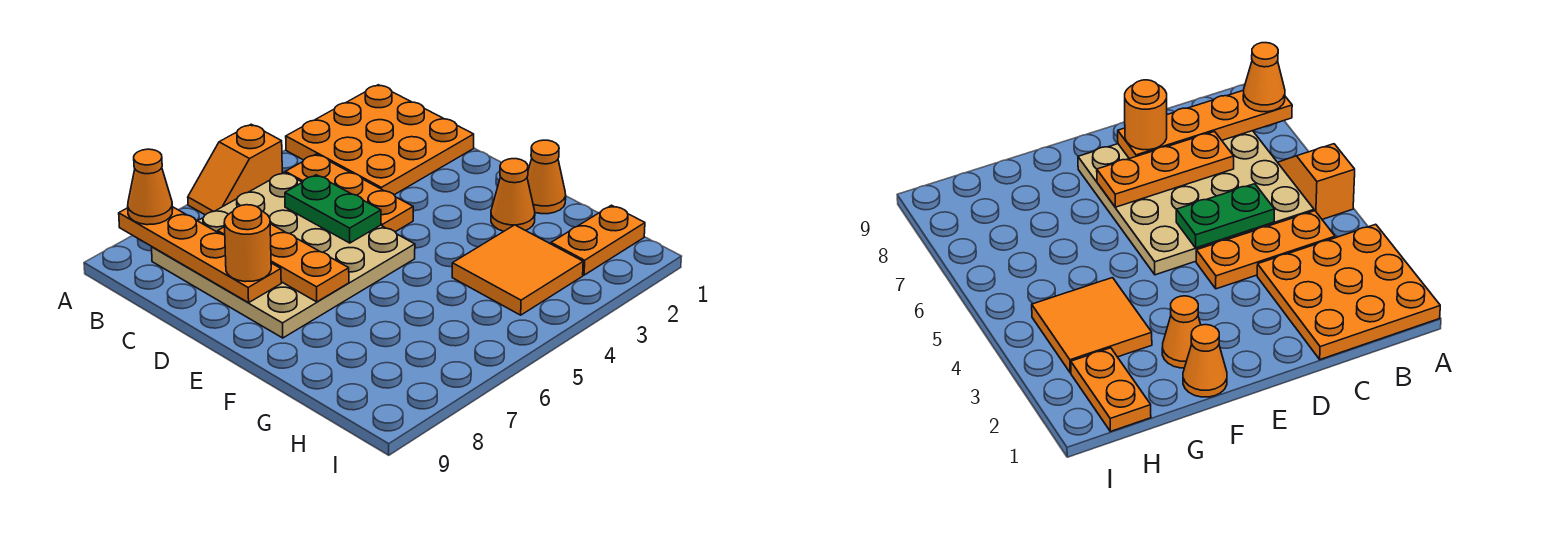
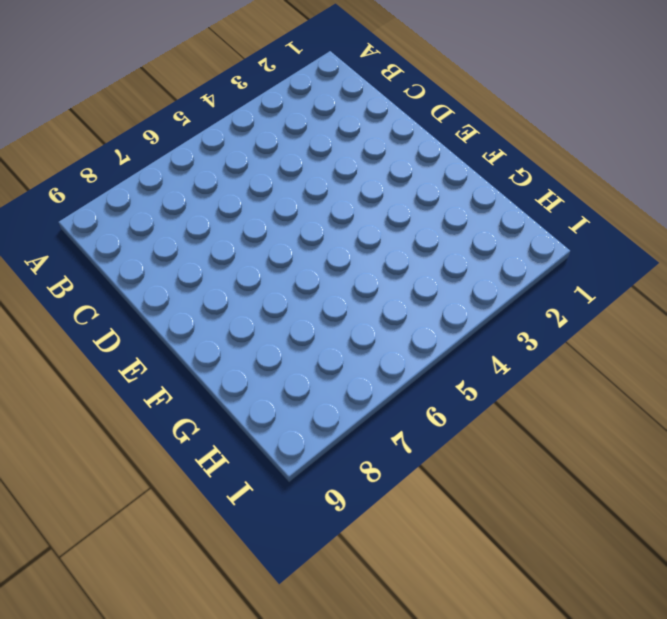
none -> orange 3x3 plate [286,85,474,195]
none -> orange 1x2 slope [188,124,282,215]
none -> orange 1x3 plate [286,154,413,232]

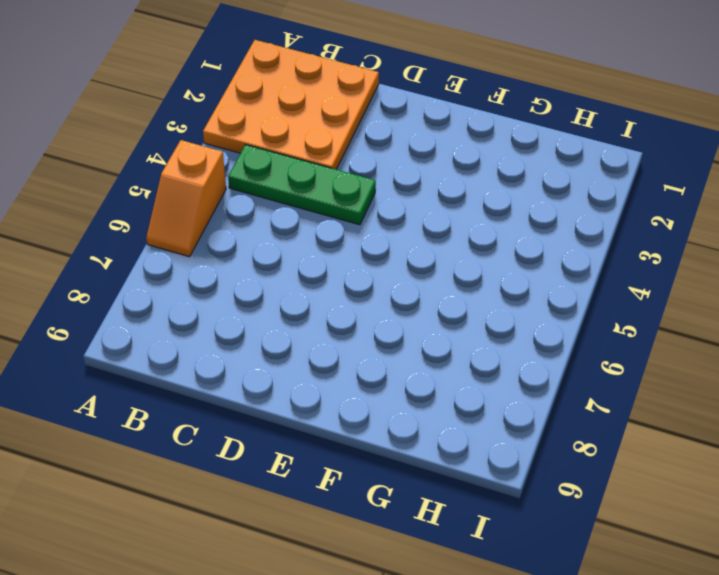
green 1x3 plate [228,145,376,225] -> orange 1x3 plate [286,154,413,232]
none -> tan 4x4 plate [152,172,415,338]
none -> orange 1x1 cone [527,140,566,214]
none -> orange 1x1 cone [491,159,535,231]

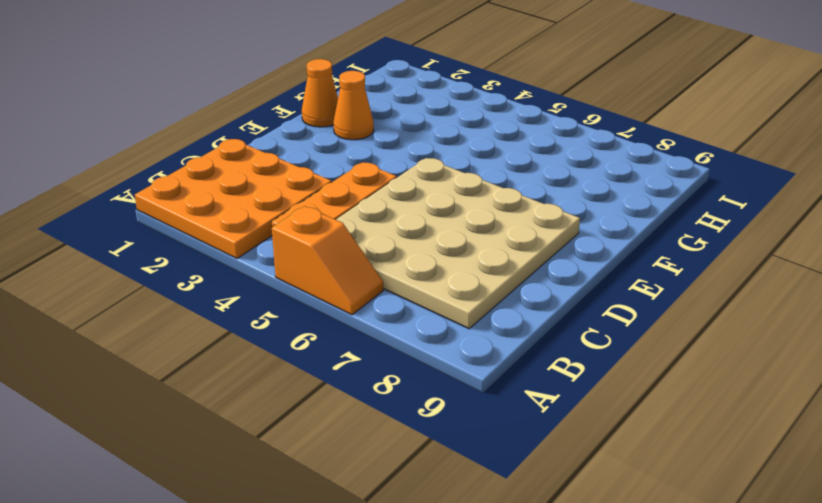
none -> orange 2x2 tile [452,225,583,315]
none -> orange 1x2 plate [551,205,645,275]
none -> orange 1x4 plate [119,207,281,303]

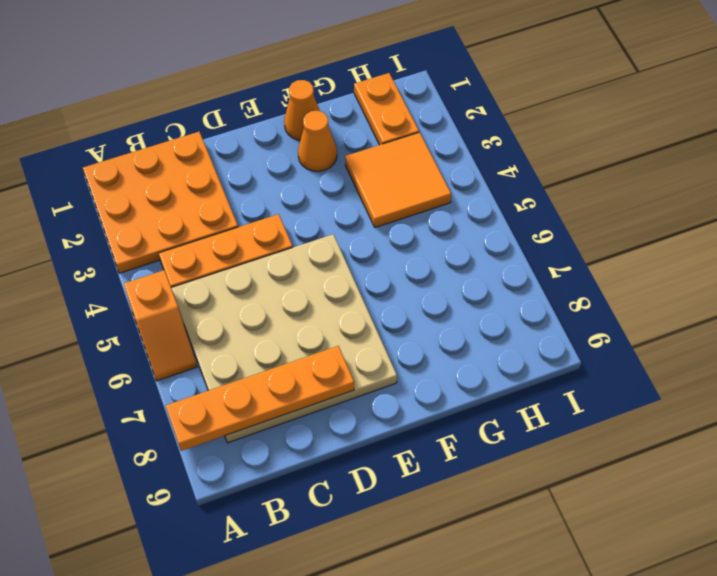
none -> green 1x2 plate [285,175,381,243]
none -> orange 1x3 plate [218,224,349,302]
none -> orange 1x1 cone [128,149,173,225]

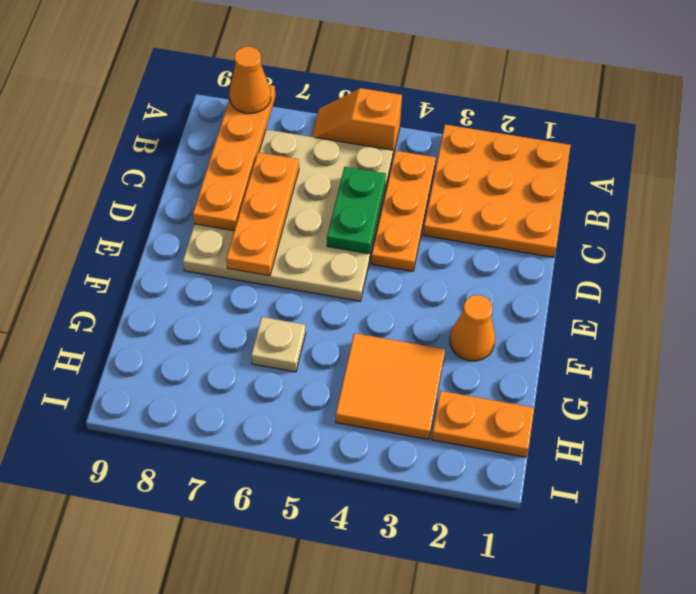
tan 1x1 plate [251,317,306,372] -> none
none -> orange 1x1 cone [527,140,566,214]
none -> orange 1x1 round brick [224,205,271,282]

